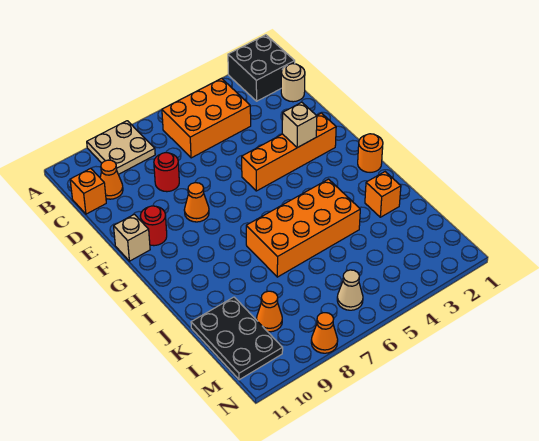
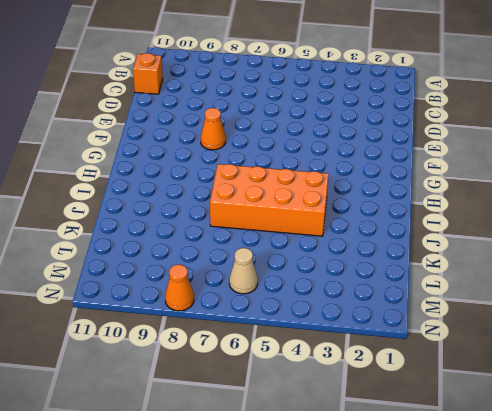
none -> black 2x2 brick [228,35,295,101]
none -> tan 2x2 plate [87,121,155,174]
none -> orange 2x3 brick [162,78,251,158]

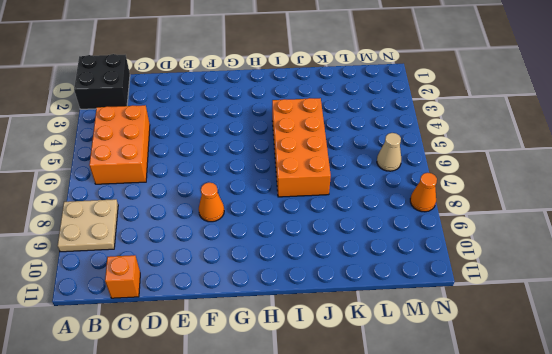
none -> tan 1x1 round brick [281,64,305,102]
none -> orange 1x1 cone [100,160,123,199]
none -> red 1x1 round brick [154,153,179,192]

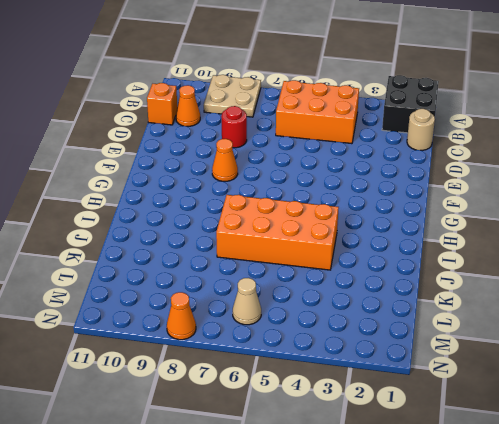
none -> orange 1x4 brick [242,113,336,191]
none -> red 1x1 round brick [140,206,167,246]
none -> tan 1x1 brick [114,214,150,261]

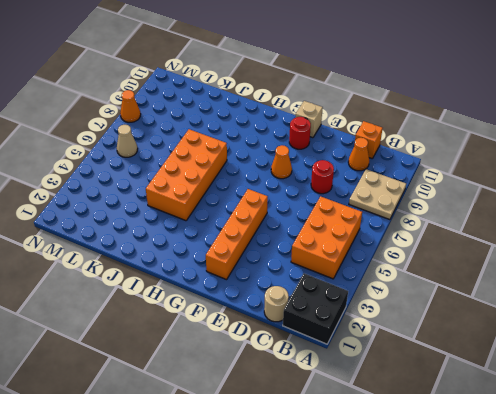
none -> orange 1x1 round brick [358,134,383,172]
none -> orange 1x1 brick [365,172,401,217]
none -> black 2x3 plate [191,297,283,380]

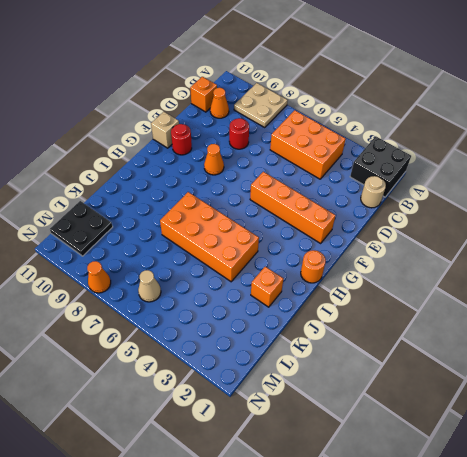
black 2x2 plate [50,201,113,256] -> black 2x3 plate [191,297,283,380]
none -> orange 1x1 cone [257,291,282,332]
none -> tan 1x1 brick [282,102,317,148]

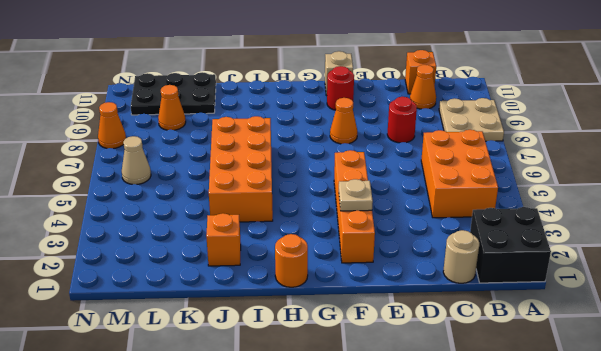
tan 1x1 plate [339,179,373,211] -> tan 1x1 brick [282,102,317,148]

